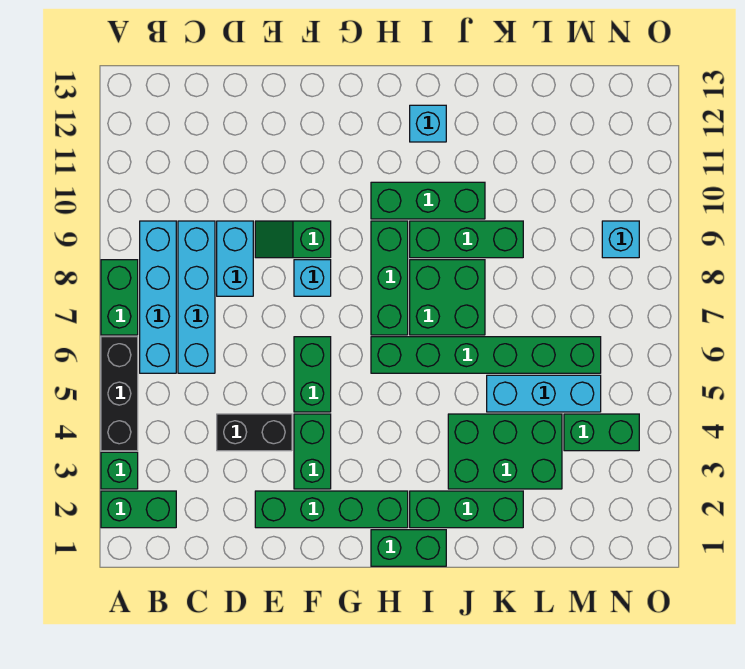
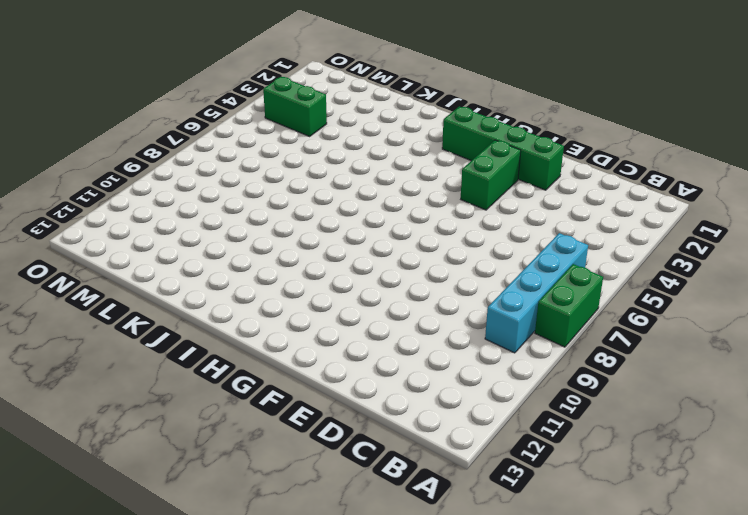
none -> green 1x2 brick [101,491,176,528]
none -> green 1x1 brick [101,452,138,489]
none -> black 1x3 brick [101,337,138,451]

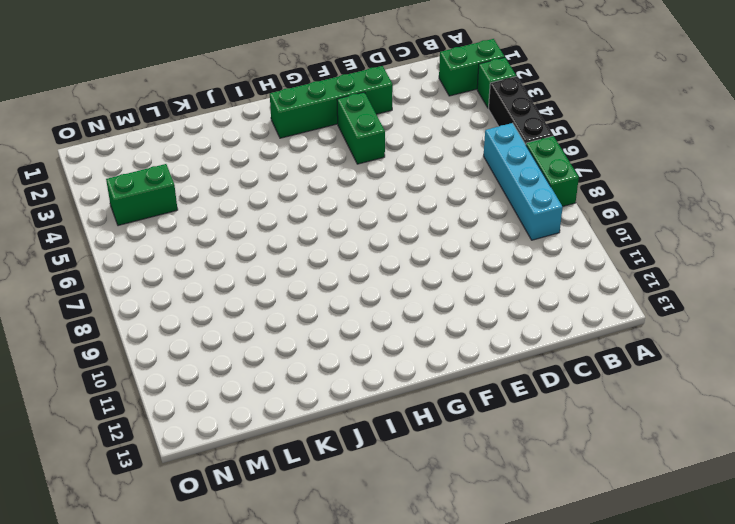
none -> cyan 1x4 brick [178,221,215,373]
none -> black 1x2 brick [217,414,292,451]
none -> cyan 1x2 brick [217,221,253,296]

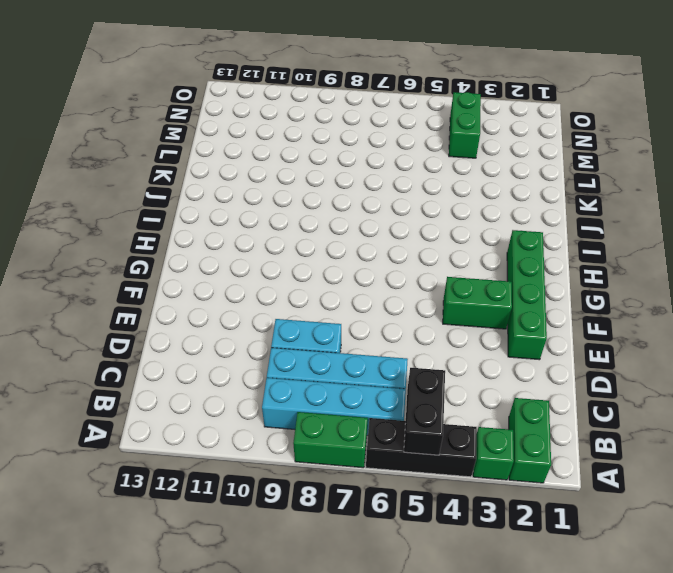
black 1x2 brick [404,368,445,455] -> black 1x2 brick moved to [217,414,292,451]
none -> green 1x2 slope [255,221,331,258]
none -> green 1x2 brick [294,337,331,412]
none -> cyan 1x1 brick [294,260,331,296]

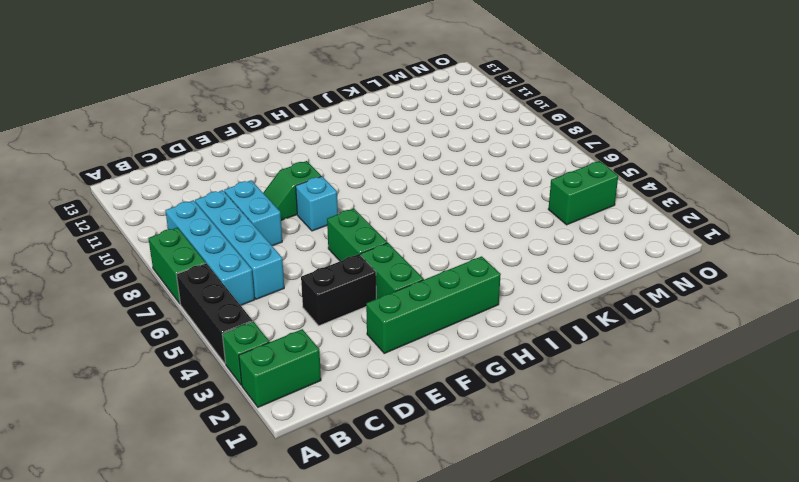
none -> green 1x2 brick [371,530,446,566]
none -> green 1x6 brick [371,337,601,373]
none -> green 1x3 brick [371,221,408,335]

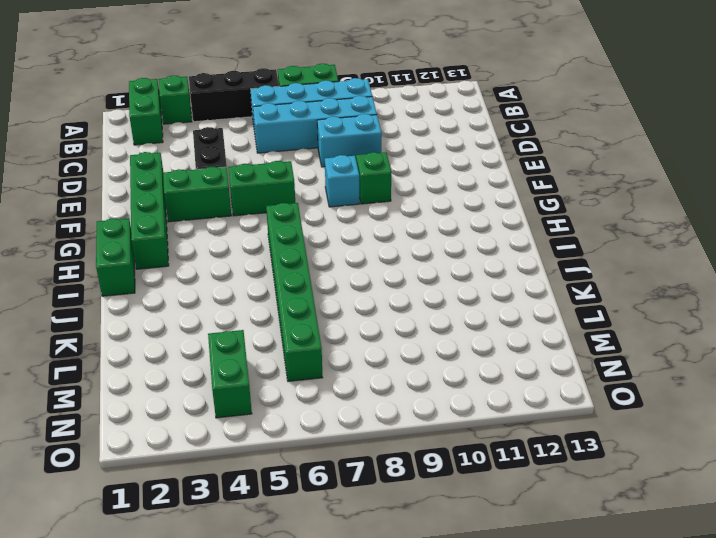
none -> green 1x3 brick [371,221,408,335]
none -> green 1x3 brick [371,182,485,219]
none -> green 1x3 brick [410,491,523,528]

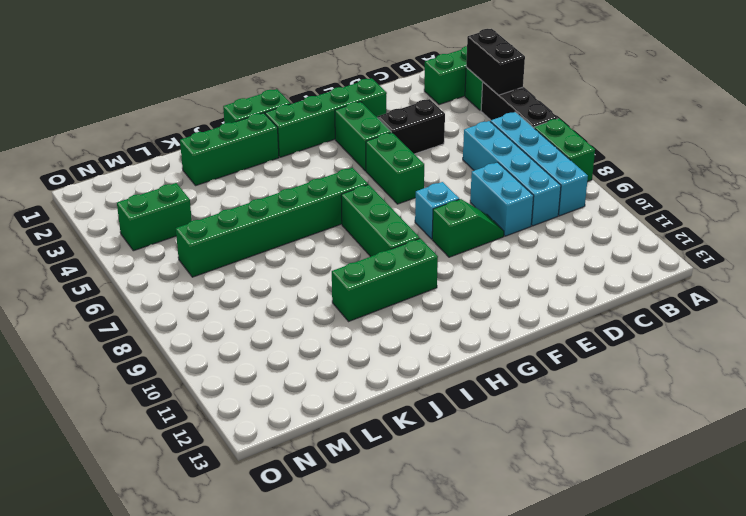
black 1x2 brick [466,29,525,95] -> none
none -> green 2x2 brick [410,260,485,335]
none -> green 1x3 brick [410,221,523,258]
none -> cyan 1x1 brick [410,105,446,142]

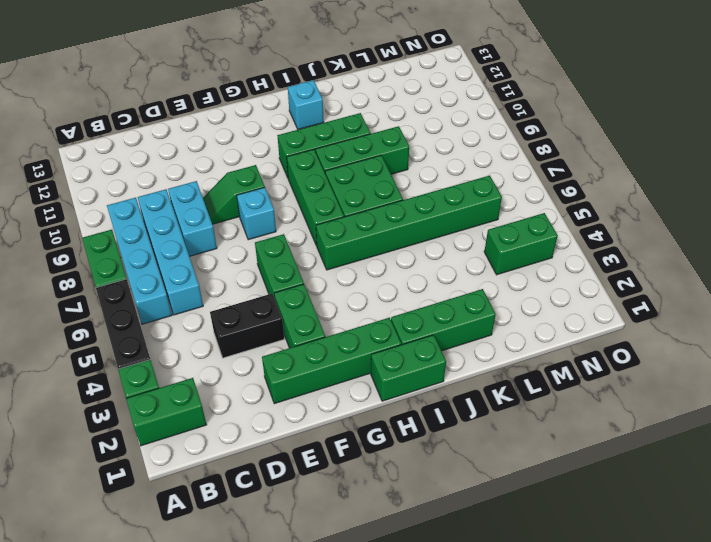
none -> green 2x3 brick [448,414,562,489]
none -> cyan 1x3 brick [487,375,601,412]
none -> cyan 1x1 brick [602,221,639,258]

